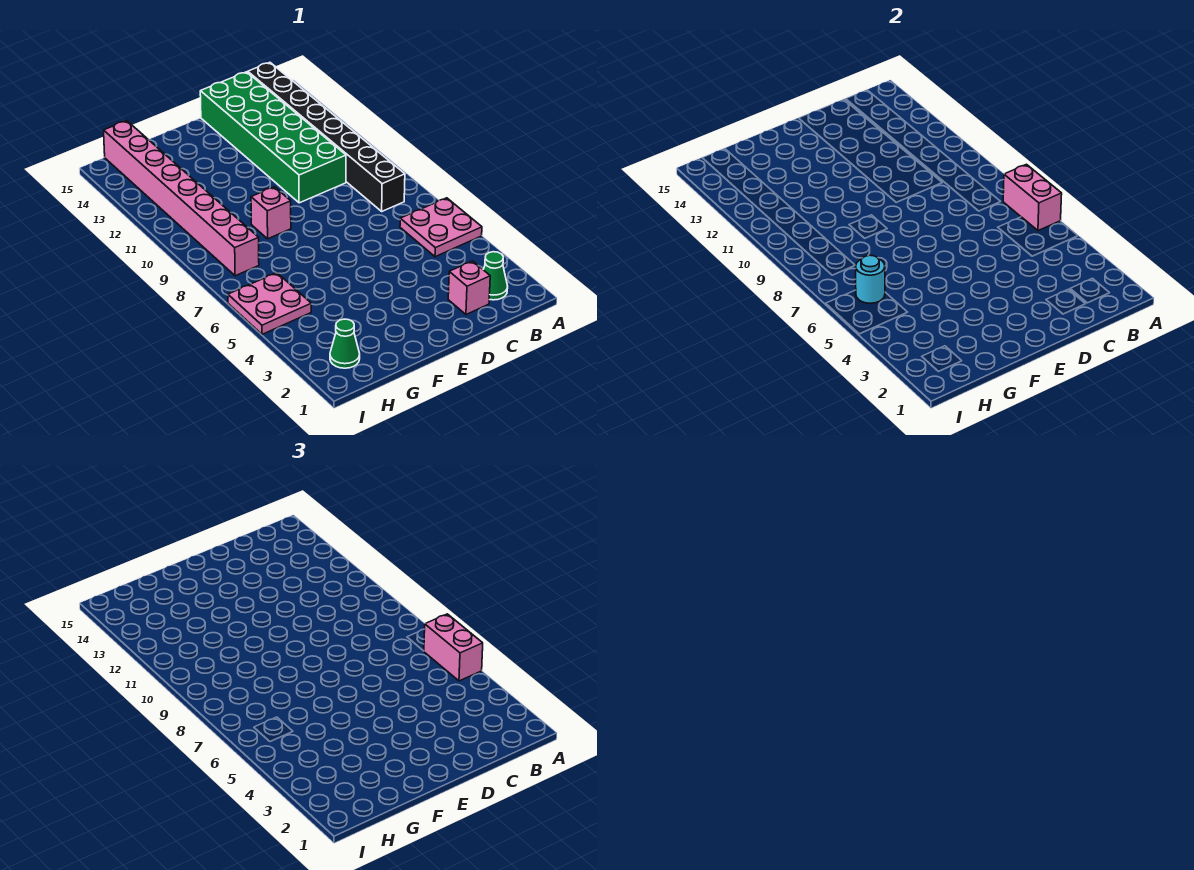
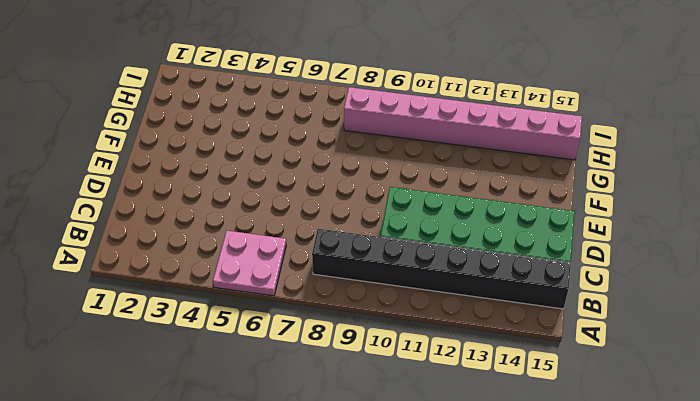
none -> green 1x1 cone [483,252,508,300]
none -> pink 1x1 brick [448,261,490,315]
none -> pink 1x1 brick [251,187,291,239]

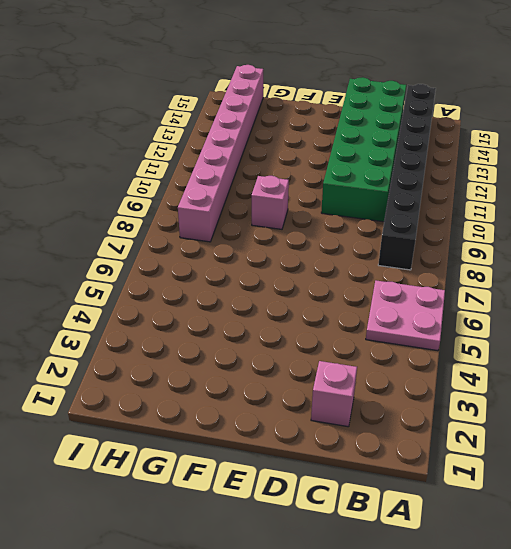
none -> green 1x1 cone [483,252,508,300]
none -> green 1x1 cone [330,319,360,368]
none -> pink 2x2 plate [228,273,311,334]

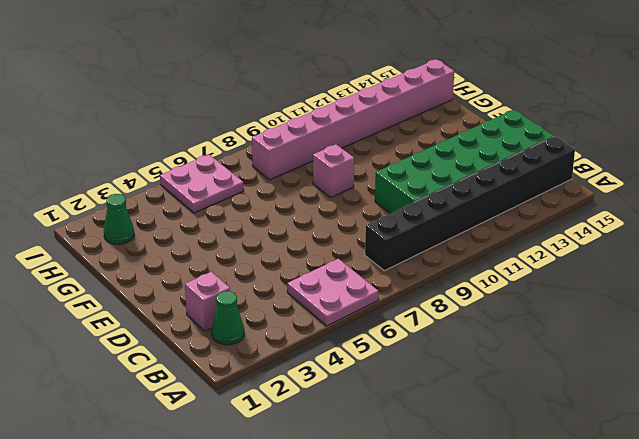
none -> pink 1x2 brick [1003,164,1062,231]
none -> cyan 1x1 round brick [856,255,885,303]
none -> pink 1x2 brick [424,614,483,681]

